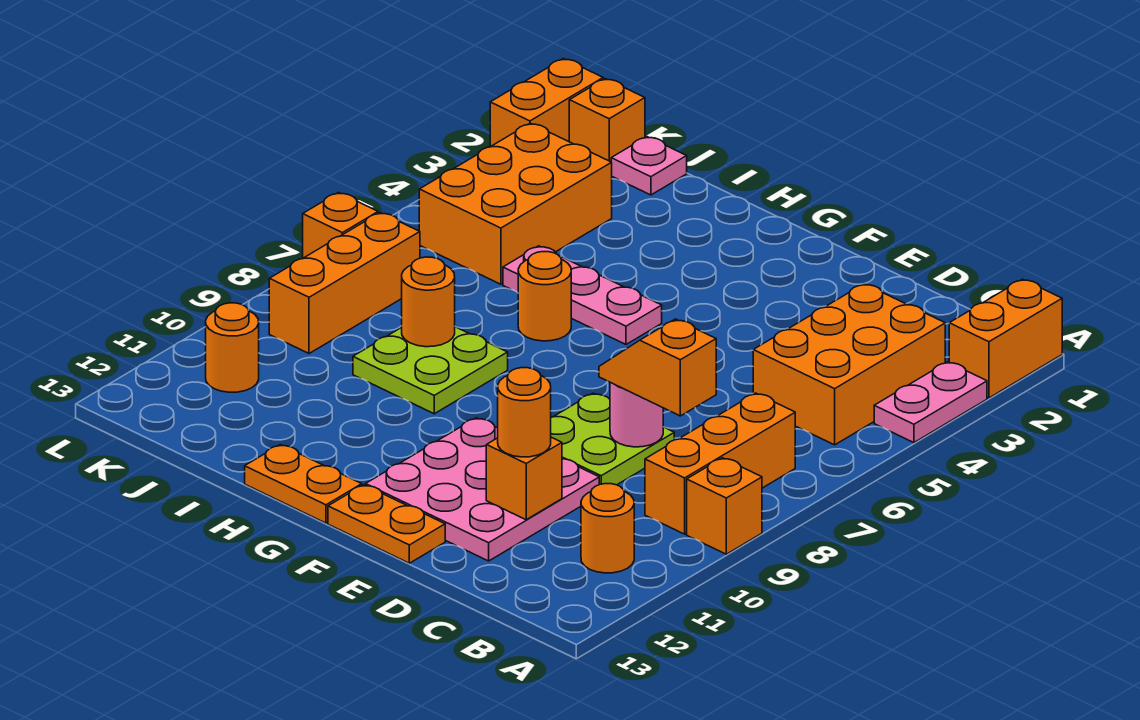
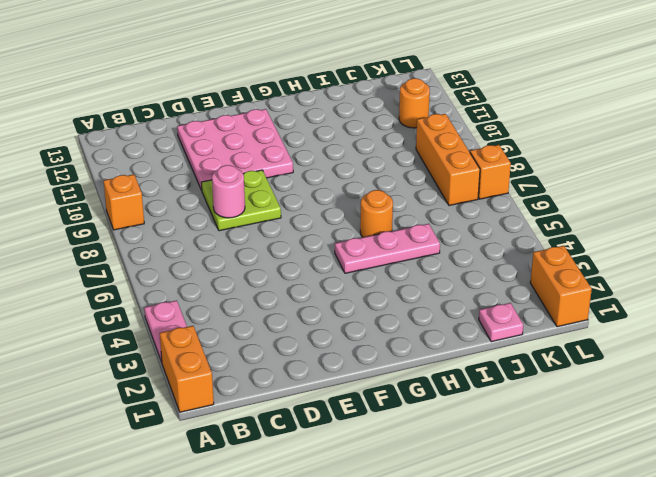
none -> orange 2x3 brick [753,284,945,445]
none -> orange 1x3 brick [645,393,795,534]
none -> orange 1x1 round brick [581,484,634,573]

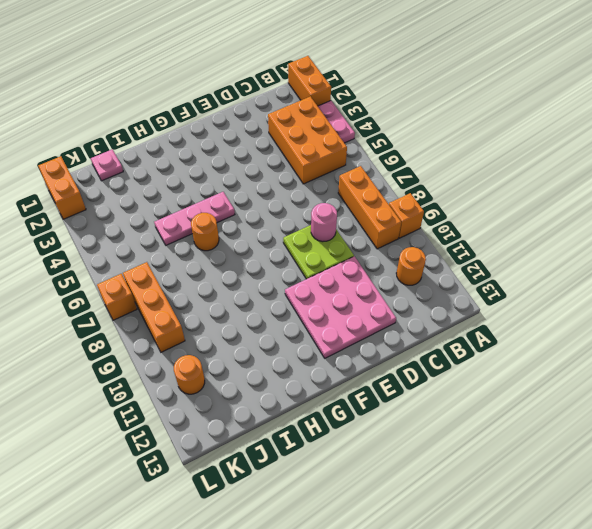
none -> orange 1x2 plate [328,485,445,563]
none -> orange 1x2 plate [245,445,362,523]
none -> lime 2x2 plate [353,327,508,414]

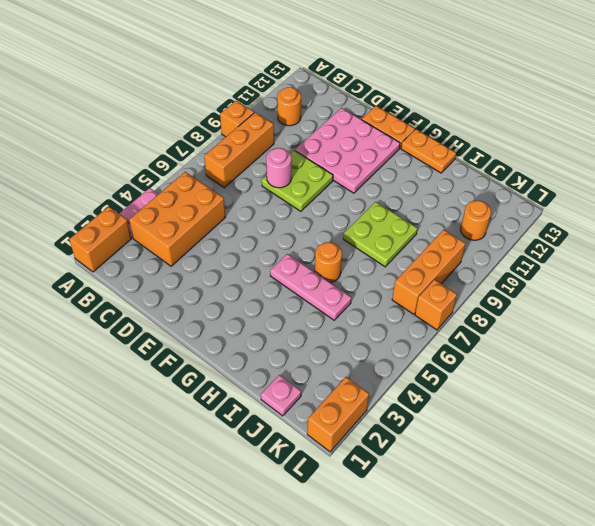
none -> orange 2x3 brick [419,123,612,284]
none -> orange 1x1 brick [569,79,645,162]
none -> orange 1x1 brick [486,437,562,520]

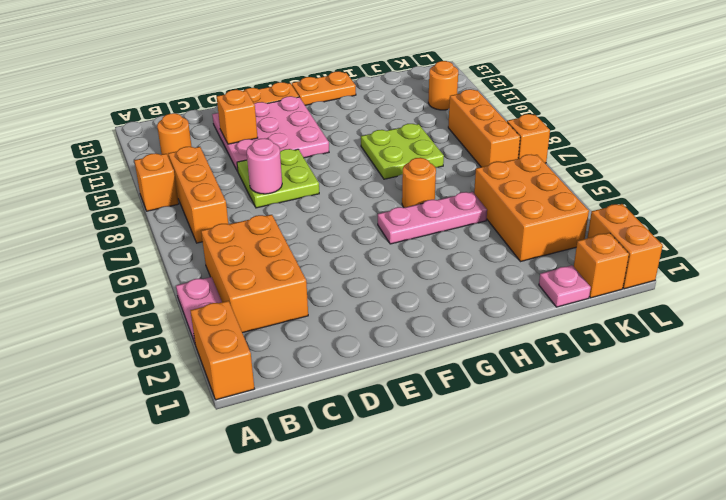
none -> orange 1x1 round brick [402,257,455,347]
none -> orange 1x2 slope [599,319,716,416]
none -> orange 1x1 round brick [498,368,551,457]

